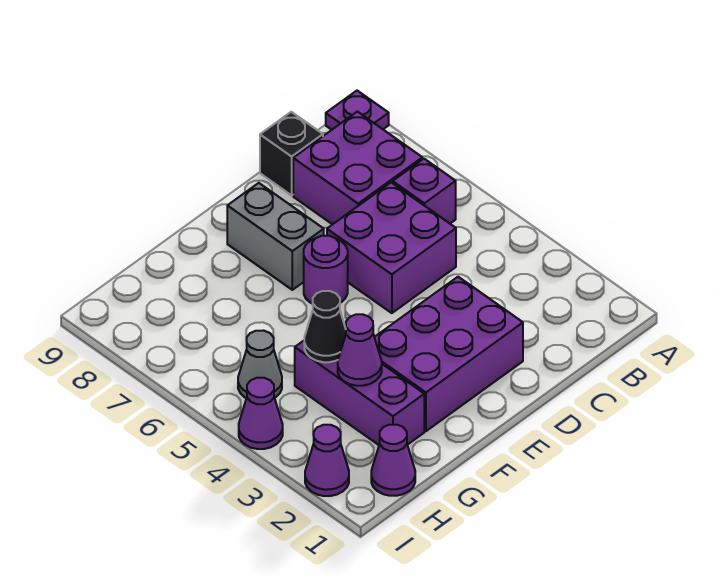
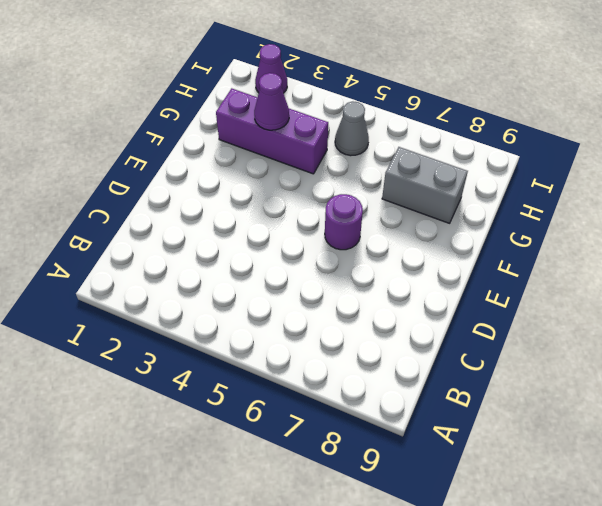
grey 1x2 brick [382,147,468,223] -> grey 1x2 brick moved to [227,183,324,290]
none -> purple 1x1 plate [326,91,389,130]
none -> purple 1x1 brick [393,159,456,223]
none -> purple 2x2 brick [293,112,422,224]

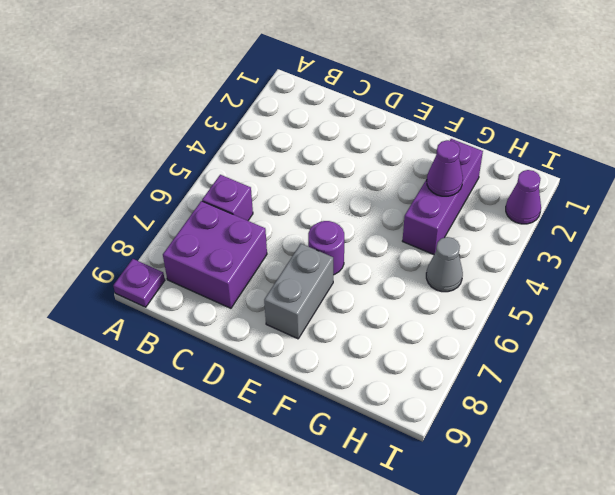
none -> purple 2x2 brick [327,182,456,313]
none -> black 1x1 brick [260,112,323,195]
none -> purple 2x3 brick [374,277,523,431]

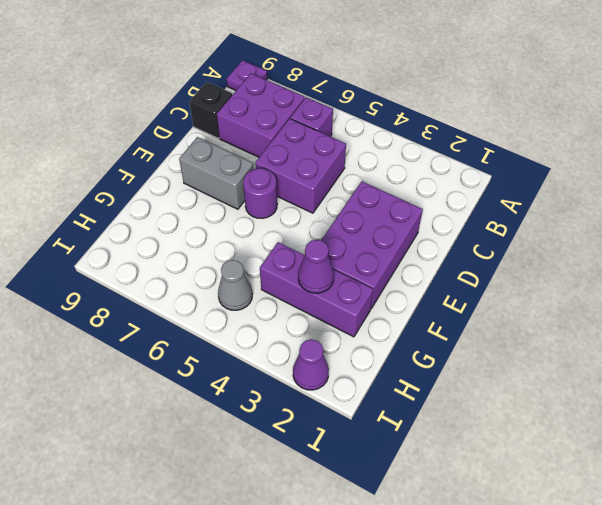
none -> purple 1x1 cone [371,425,415,496]
none -> purple 1x1 cone [239,378,283,449]
none -> black 1x1 cone [304,291,346,362]

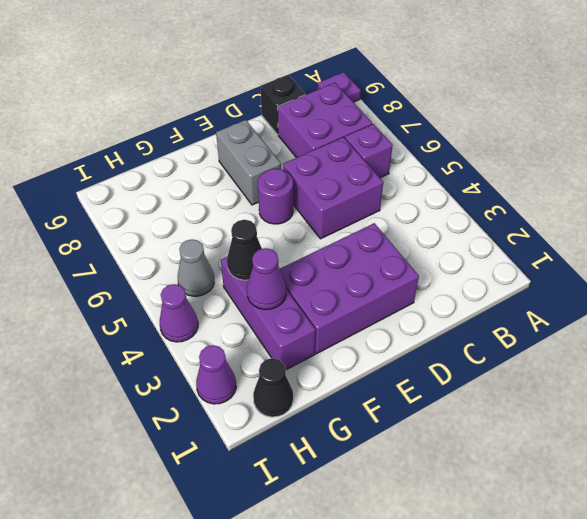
black 1x1 cone [253,358,293,417] -> purple 1x1 cone [371,425,415,496]

